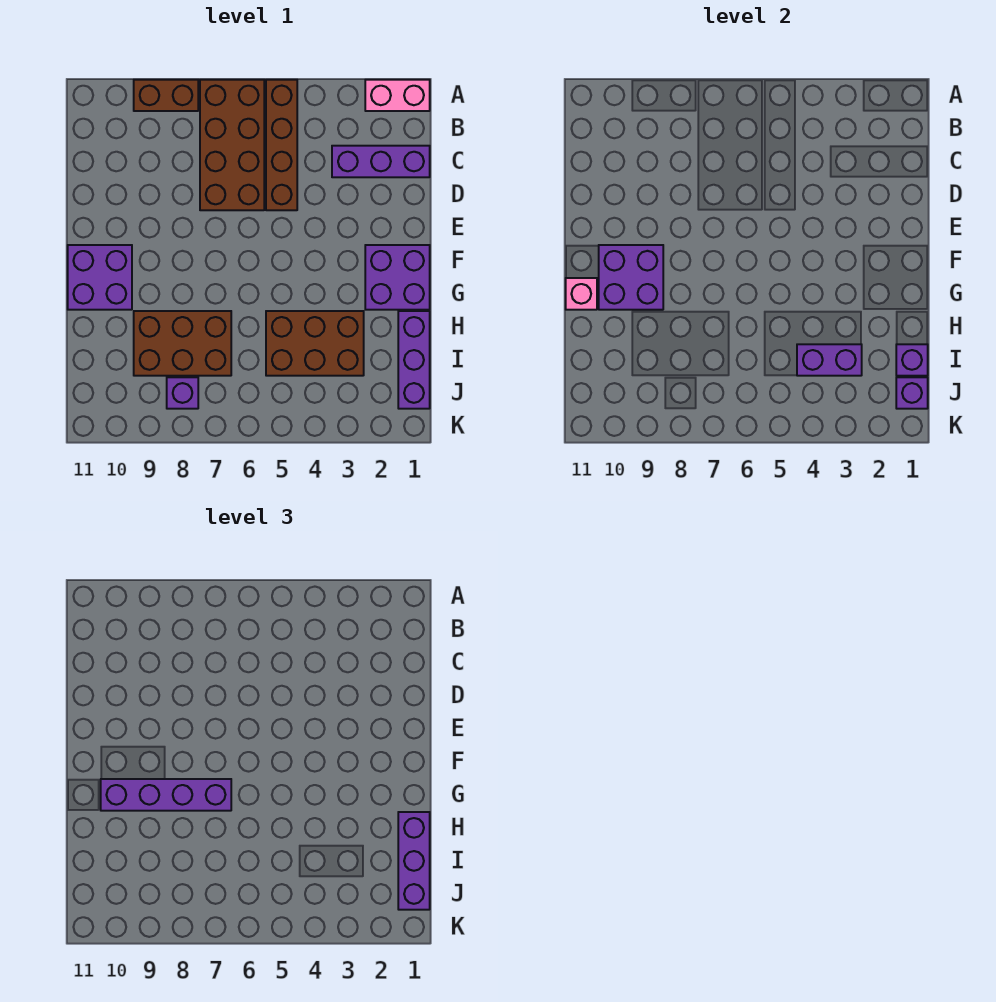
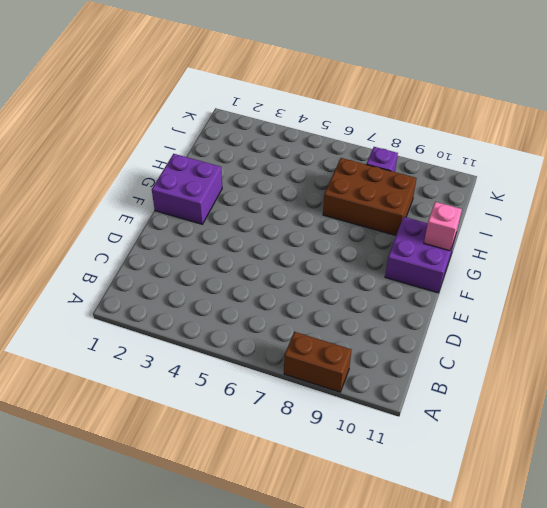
none -> pink 1x2 brick [365,80,430,111]
none -> brown 1x4 brick [266,80,297,210]
none -> brown 2x4 brick [200,80,264,210]

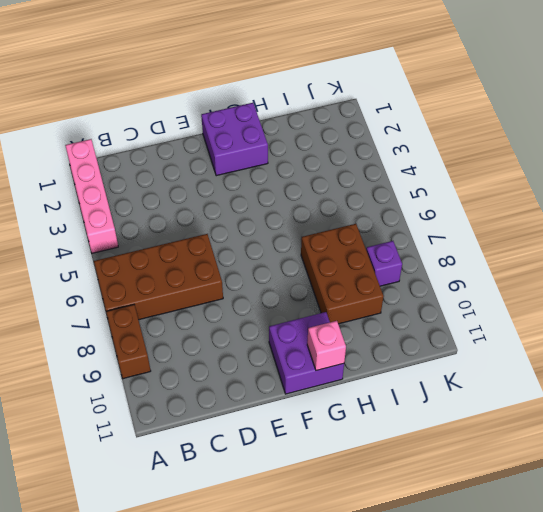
pink 1x4 brick [65,139,118,253] -> pink 1x2 brick [365,80,430,111]
none -> brown 1x4 brick [266,80,297,210]
none -> purple 1x3 brick [332,146,430,177]
none -> purple 1x3 brick [398,311,430,409]

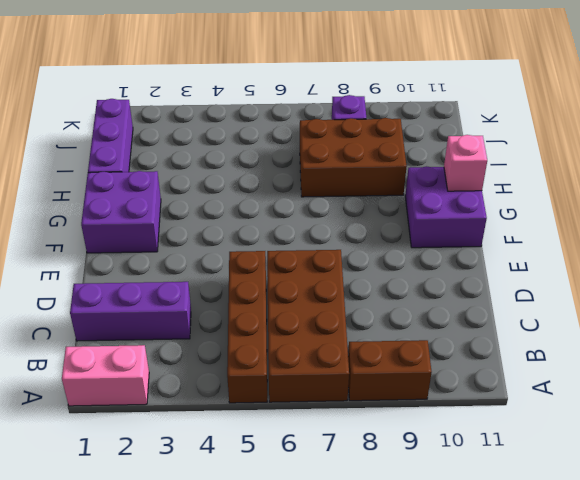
none -> brown 2x3 brick [266,311,364,376]
none -> purple 2x2 brick [599,245,663,310]
none -> purple 1x1 brick [896,344,928,376]

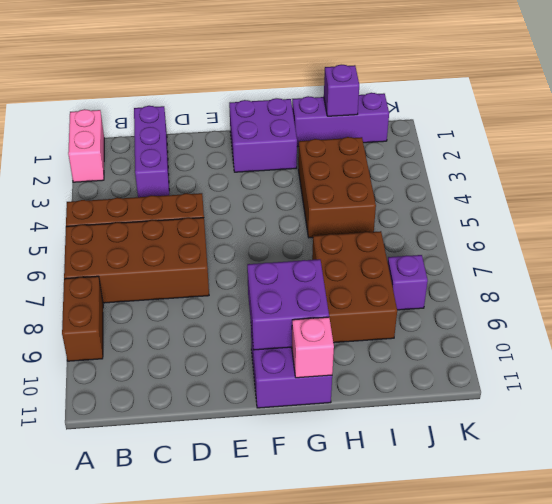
none -> purple 1x2 brick [797,344,862,376]
none -> purple 1x1 brick [896,377,928,409]
none -> purple 1x4 brick [101,779,231,811]

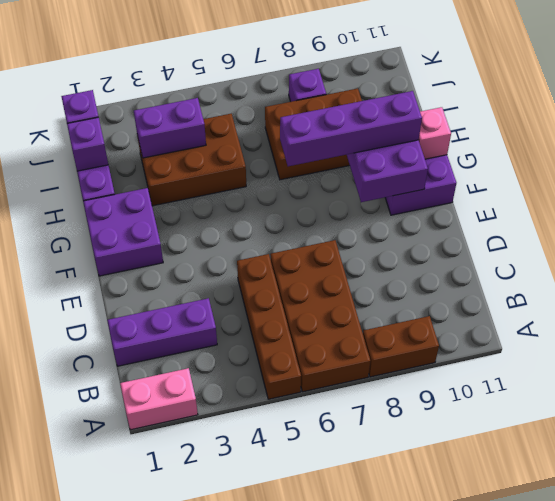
none -> purple 1x3 brick [398,812,430,910]

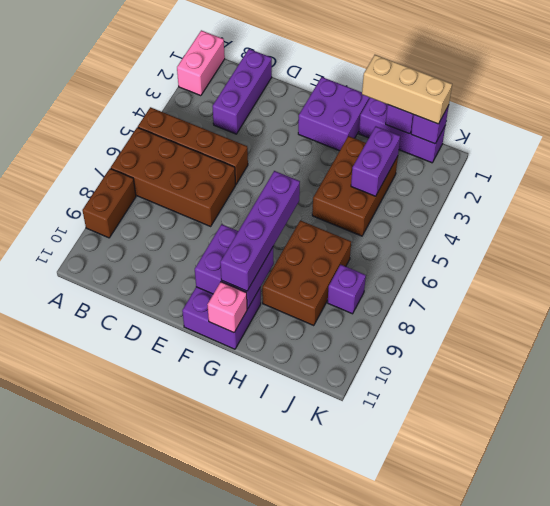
tan 1x3 brick [362,55,452,124] -> purple 1x3 brick [398,812,430,910]

